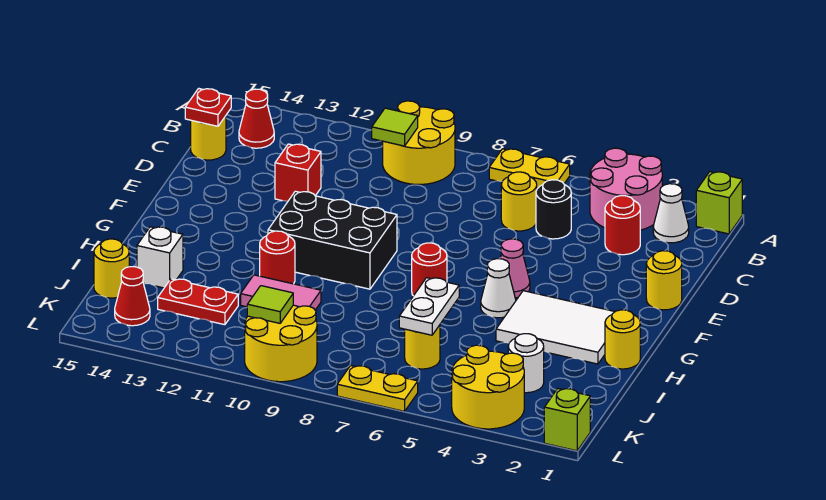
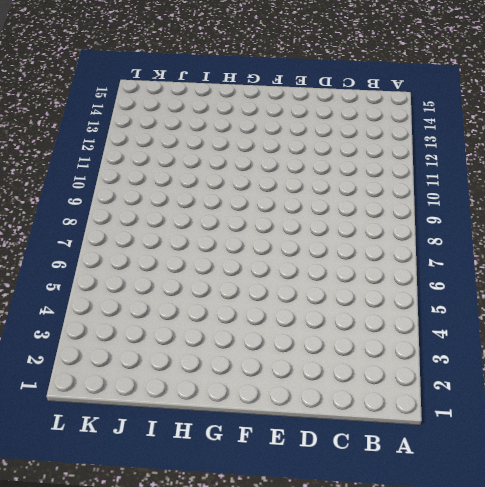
none -> lime 1x1 brick [696,172,742,234]
none -> pink 2x2 round brick [590,148,662,230]
none -> yellow 1x2 plate [489,149,570,189]
none -> yellow 2x2 round brick [383,101,455,184]

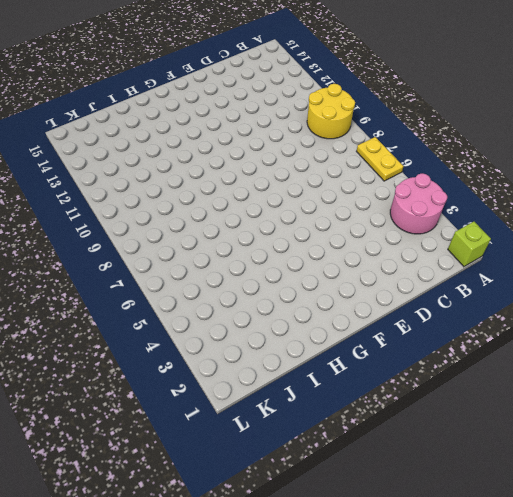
none -> white 1x1 cone [653,184,689,243]
none -> red 1x1 cone [239,89,274,148]
none -> red 1x1 round brick [605,196,640,255]
none -> black 1x1 round brick [536,180,571,239]

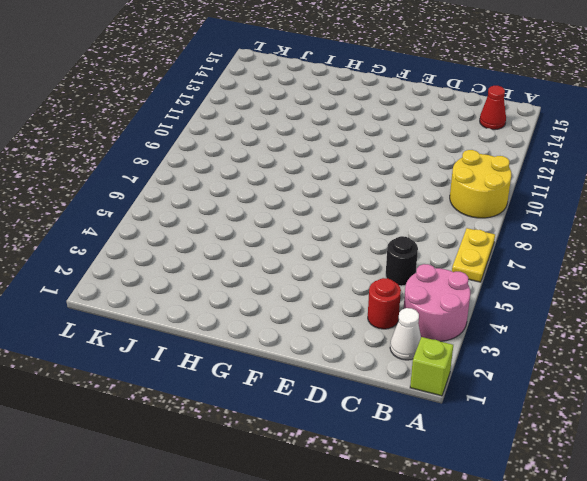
none -> yellow 1x1 round brick [501,172,537,231]
none -> yellow 1x1 round brick [191,116,226,160]
none -> red 1x1 brick [275,144,321,201]
none -> yellow 1x1 round brick [646,251,682,310]

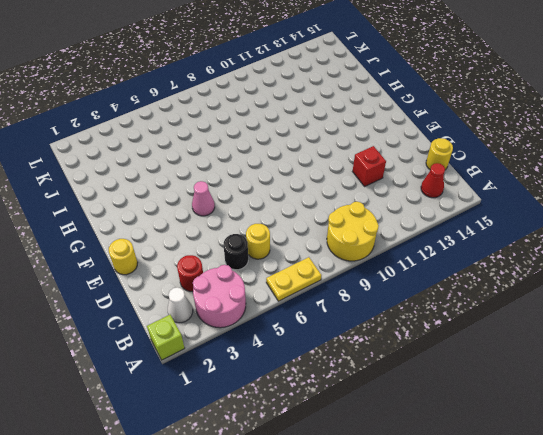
none -> black 2x3 brick [268,191,397,289]
none -> white 2x3 tile [496,291,615,364]
none -> white 1x1 cone [481,259,516,318]
none -> red 1x1 round brick [412,243,447,296]

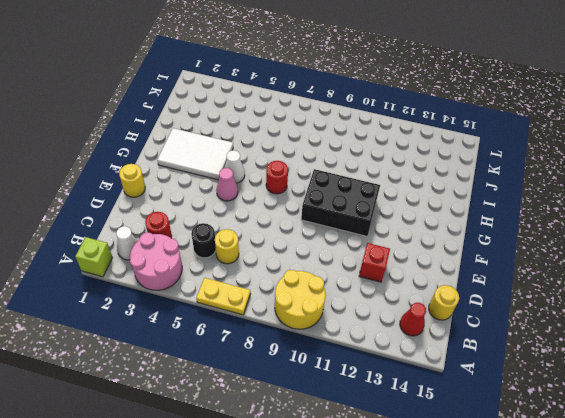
none -> yellow 1x1 round brick [605,310,640,369]
none -> red 1x1 round brick [260,231,295,284]
none -> pink 1x2 tile [241,275,321,310]
none -> white 1x1 brick [137,227,183,288]

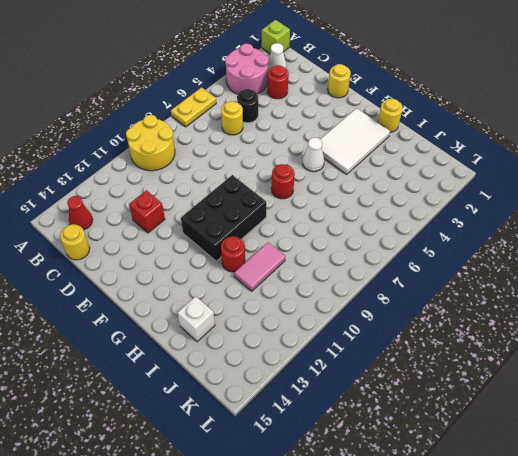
none -> pink 1x1 cone [500,239,530,298]
none -> white 1x1 round brick [508,334,544,393]
none -> yellow 1x1 round brick [405,325,440,369]
none -> red 1x2 plate [158,279,238,325]

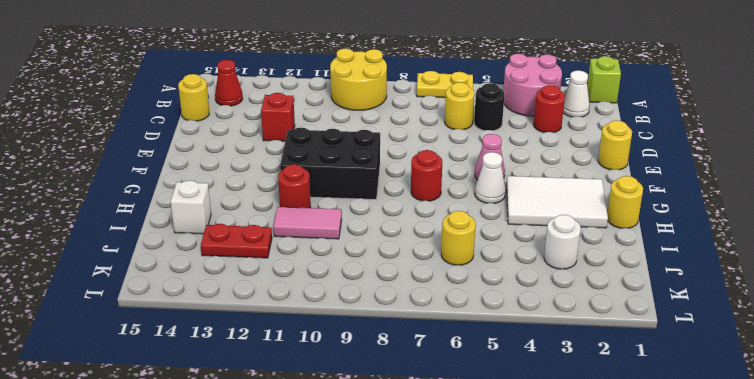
none -> yellow 1x1 round brick [94,239,129,298]
none -> yellow 2x2 round brick [452,345,524,429]
none -> yellow 2x2 round brick [245,305,317,382]
none -> red 1x1 cone [115,267,150,326]

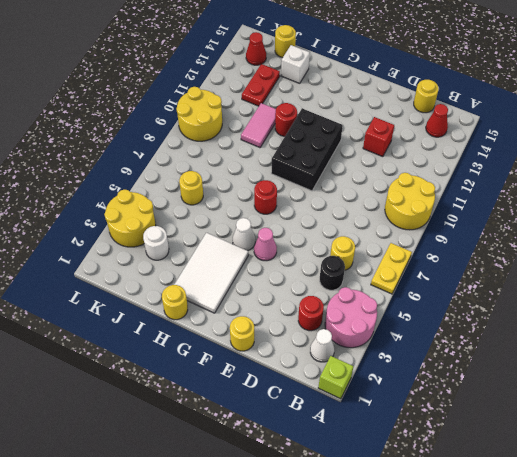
none -> lime 1x1 brick [544,389,590,451]
none -> yellow 1x2 plate [337,366,418,411]
none -> lime 1x1 tile [372,108,418,146]
none -> red 1x1 plate [185,88,231,126]

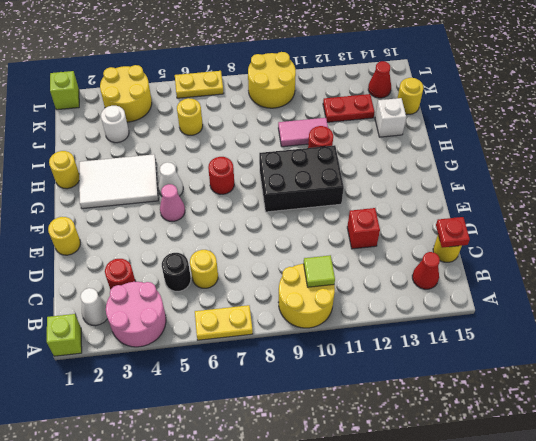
none -> white 1x2 plate [399,278,459,335]
none -> lime 1x1 tile [247,286,293,323]

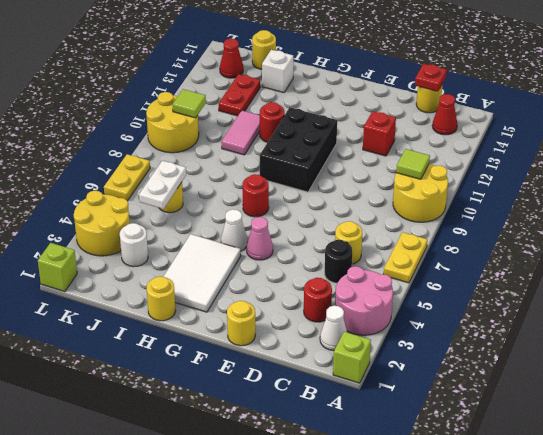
white 1x2 plate [139,161,186,209] -> white 1x2 plate turned to [399,278,459,335]

